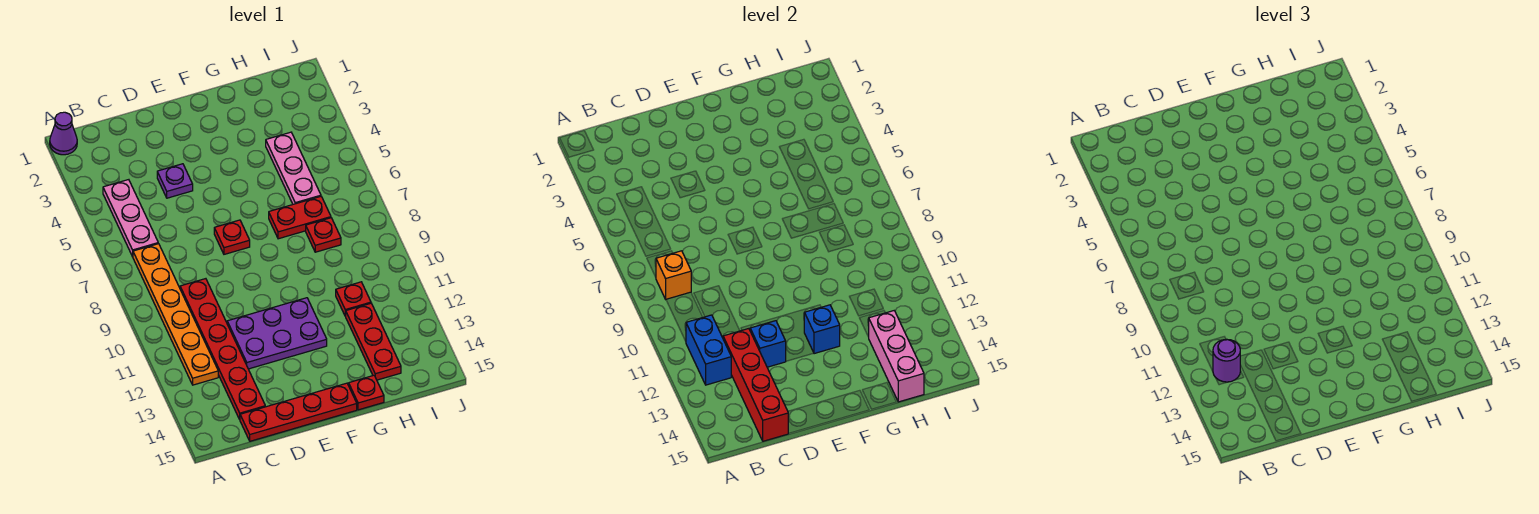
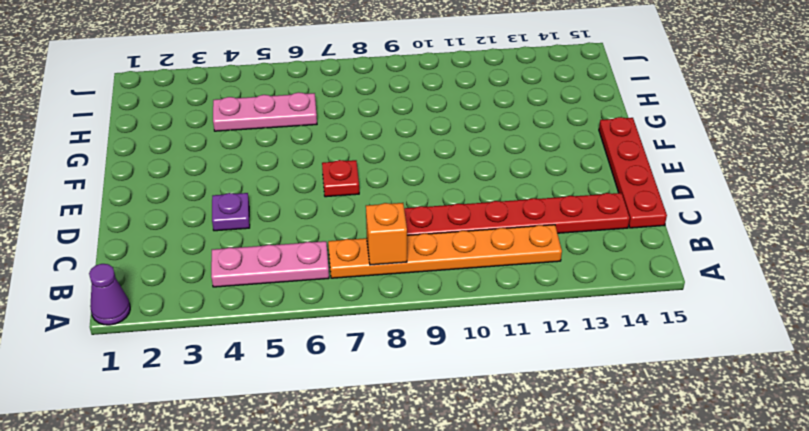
none -> purple 2x3 plate [227,298,327,369]
none -> red 1x2 plate [269,197,331,239]
none -> red 1x1 plate [349,375,384,410]

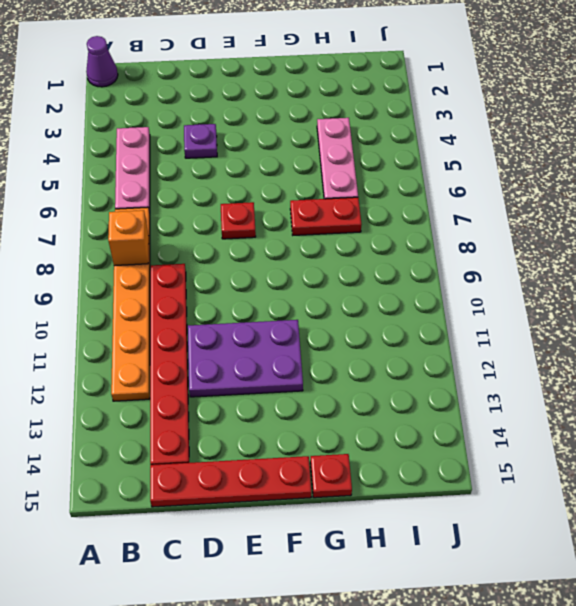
none -> red 1x1 plate [306,218,341,252]
none -> red 1x1 plate [336,282,371,316]
none -> red 1x3 plate [346,303,401,380]

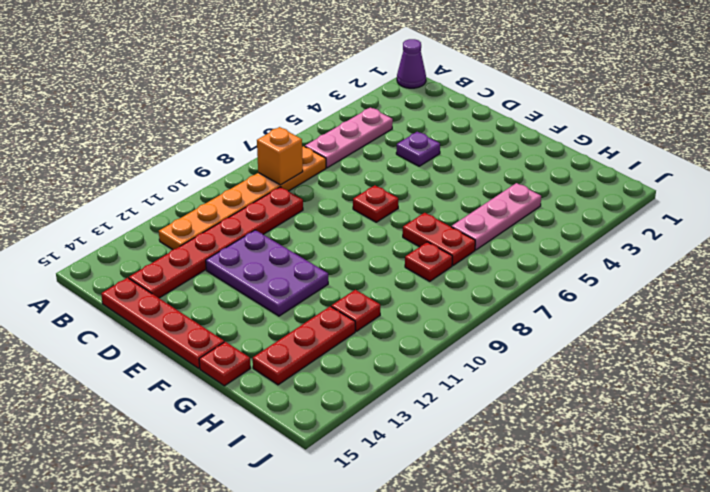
none -> blue 1x2 brick [686,315,731,385]
none -> red 1x4 brick [723,329,789,441]
none -> blue 1x1 brick [750,321,786,367]

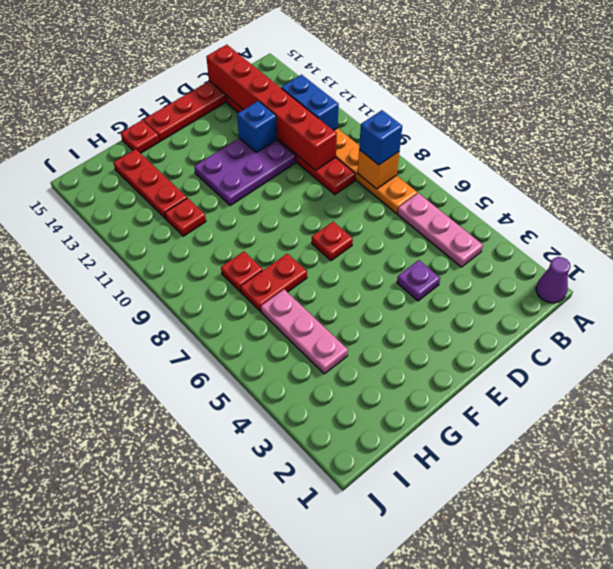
blue 1x1 brick [359,110,402,165] -> blue 1x1 brick moved to [804,305,840,354]
red 1x6 brick [206,45,337,171] -> red 1x4 brick [723,329,789,441]
none -> pink 1x3 brick [869,311,924,402]
none -> purple 1x1 round brick [1213,339,1241,382]

